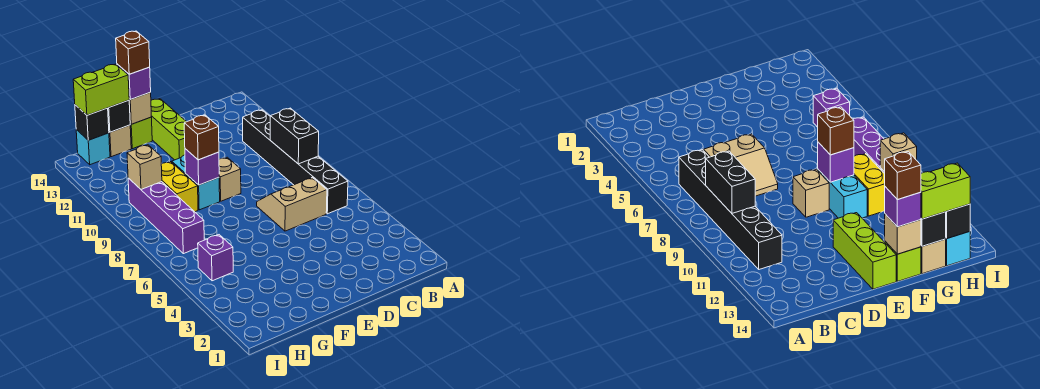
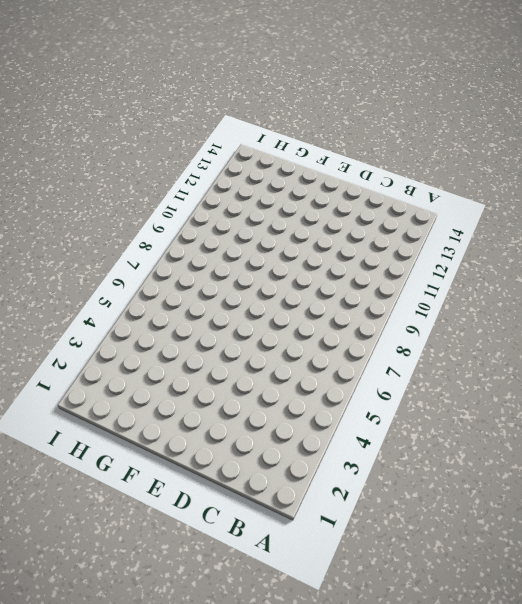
none -> black 1x6 brick [243,110,348,214]
none -> tan 2x2 slope [257,177,327,231]
none -> tan 1x1 brick [219,157,241,201]

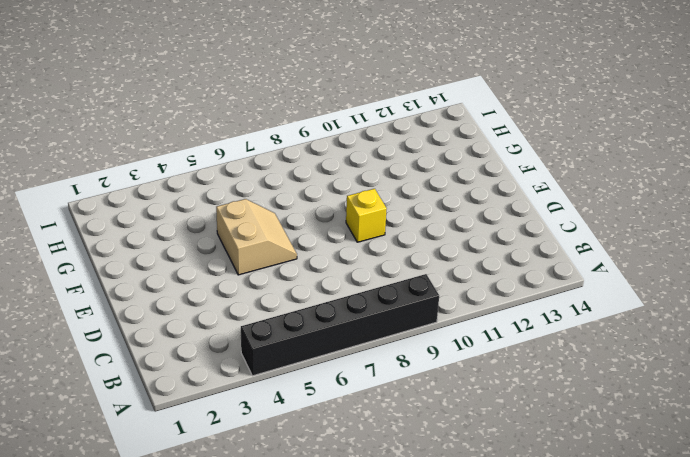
black 1x6 brick [240,274,439,376] -> black 1x6 brick moved to [243,110,348,214]
tan 2x2 slope [216,199,297,275] -> tan 2x2 slope moved to [257,177,327,231]
yellow 1x1 brick [346,189,387,242] -> tan 1x1 brick [219,157,241,201]
none -> lime 1x3 brick [151,99,186,160]
none -> cyan 1x2 brick [172,155,220,210]
none -> lime 1x1 brick [130,117,152,149]

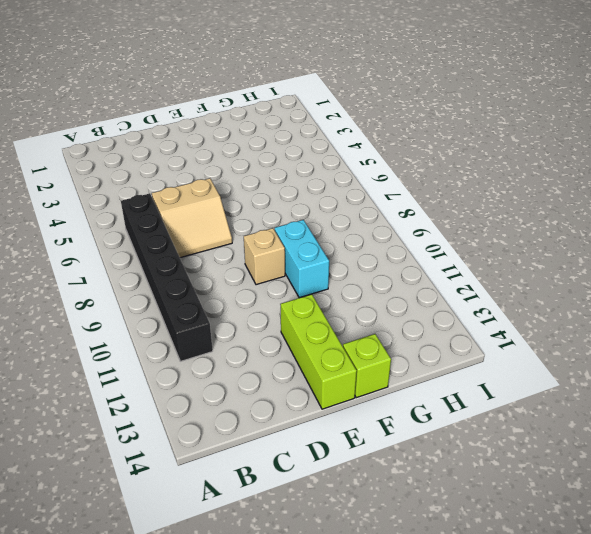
none -> yellow 1x2 brick [161,162,198,212]
none -> tan 1x1 brick [109,125,131,157]
none -> purple 1x1 brick [198,235,233,281]

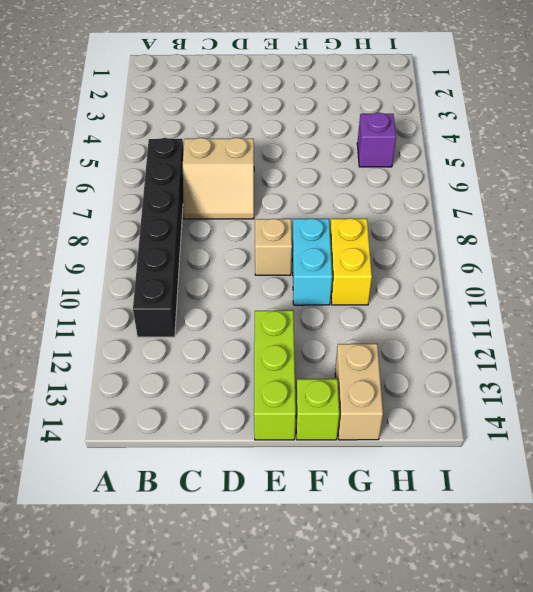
tan 1x2 brick [335,344,383,440] -> tan 1x1 brick [109,125,131,157]
none -> purple 1x4 brick [128,178,204,254]
none -> cyan 1x1 brick [76,130,110,165]
none -> black 1x2 brick [270,108,319,164]

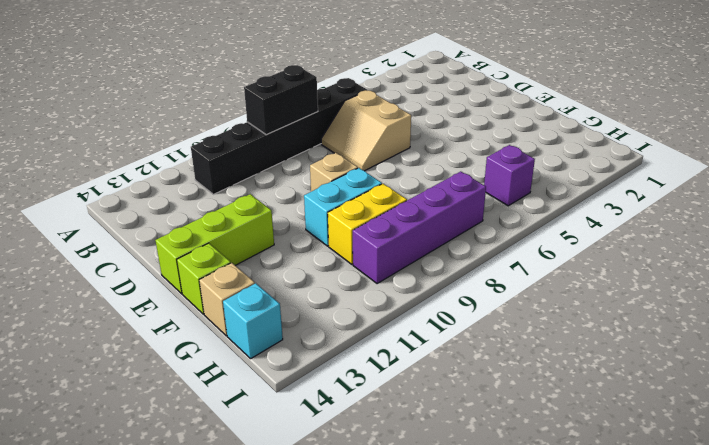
none -> purple 1x1 brick [185,149,219,185]
none -> tan 1x1 brick [129,92,151,124]
none -> black 1x1 brick [108,100,130,132]

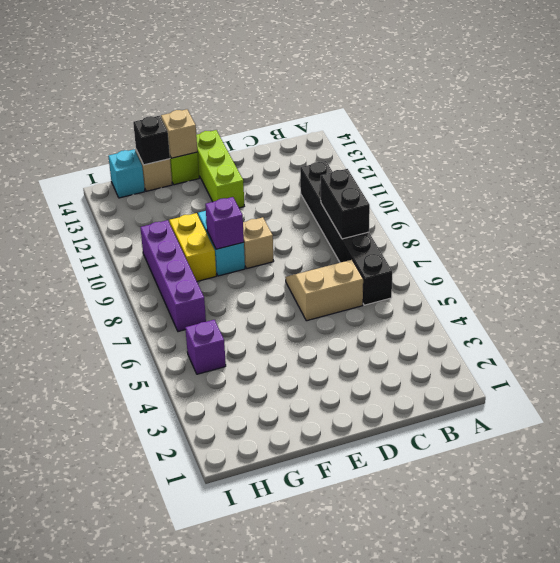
none -> tan 1x1 brick [127,145,162,189]
none -> black 1x1 brick [75,105,109,140]
none -> brown 1x1 brick [184,115,219,160]

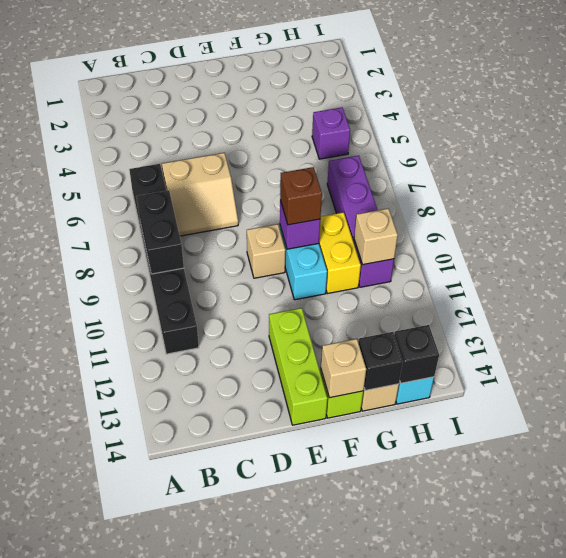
none -> purple 1x1 brick [117,64,151,100]
none -> lime 1x2 brick [73,64,129,115]
none -> brown 1x1 brick [116,31,150,74]

